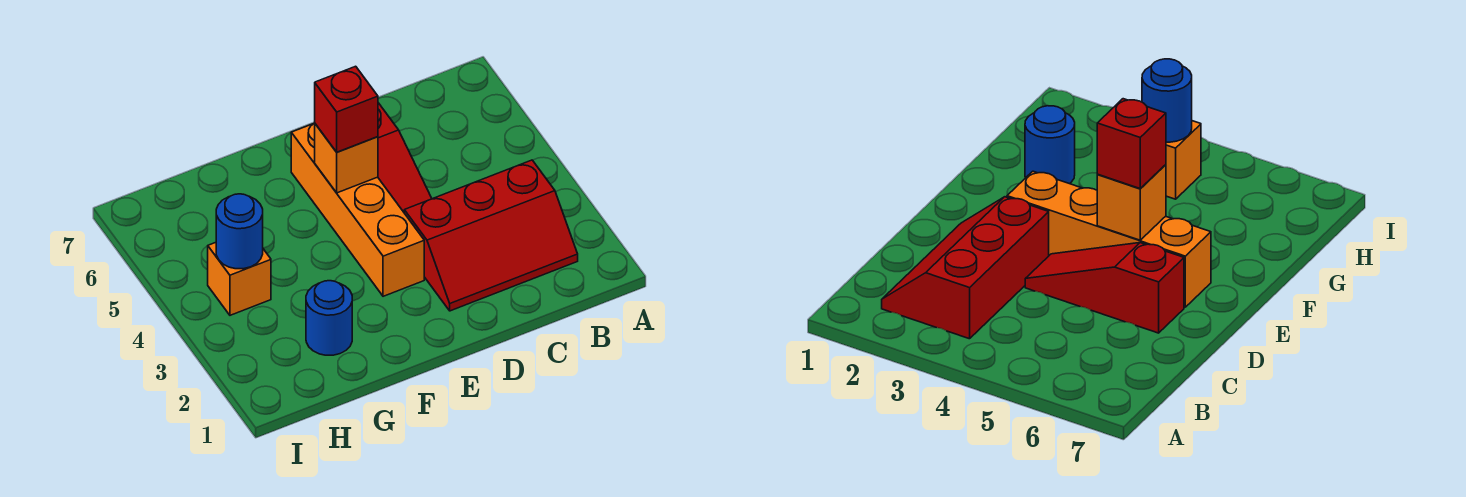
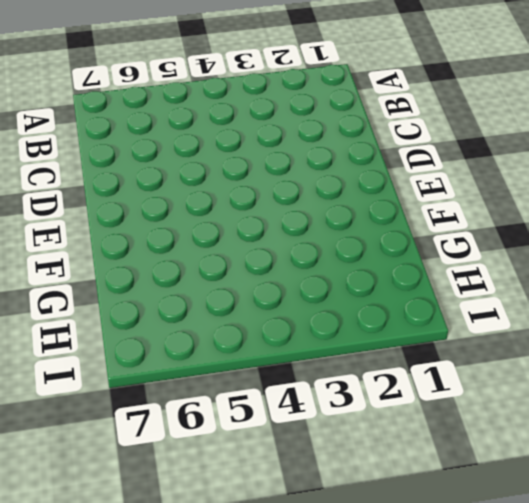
none -> red 2x3 slope [404,160,578,311]
none -> red 1x3 slope [378,103,432,212]

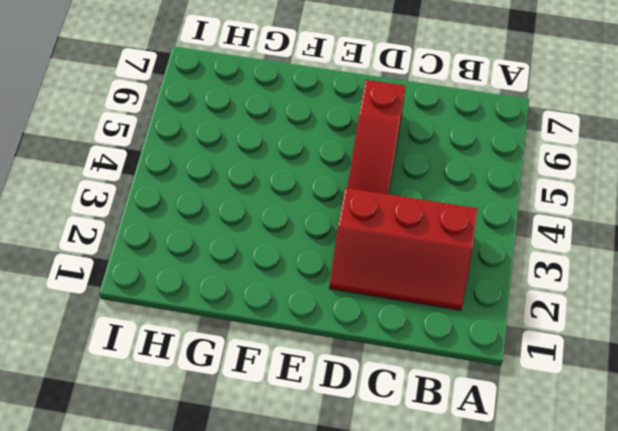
none -> orange 1x4 brick [291,123,424,296]
none -> blue 1x1 round brick [306,281,352,355]

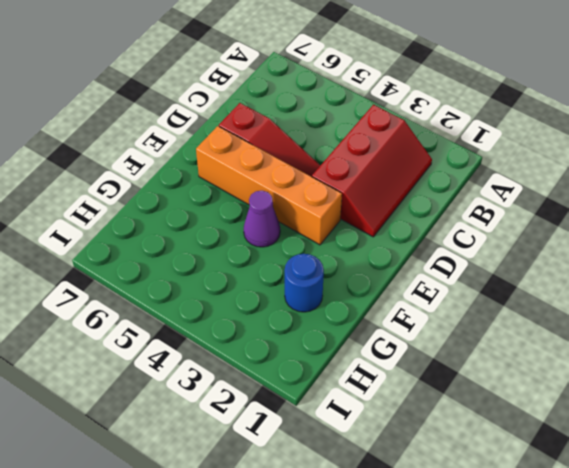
purple 1x1 cone [244,191,280,247] -> none
none -> orange 1x1 brick [208,242,271,315]
none -> orange 1x1 brick [315,124,378,193]

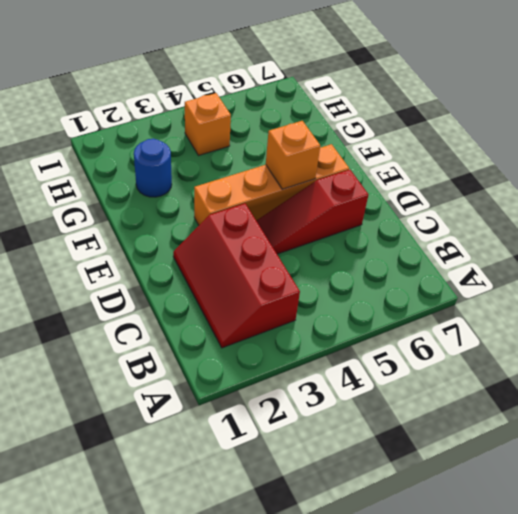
none -> blue 1x1 round brick [216,194,263,269]
none -> red 1x1 brick [315,66,378,152]

